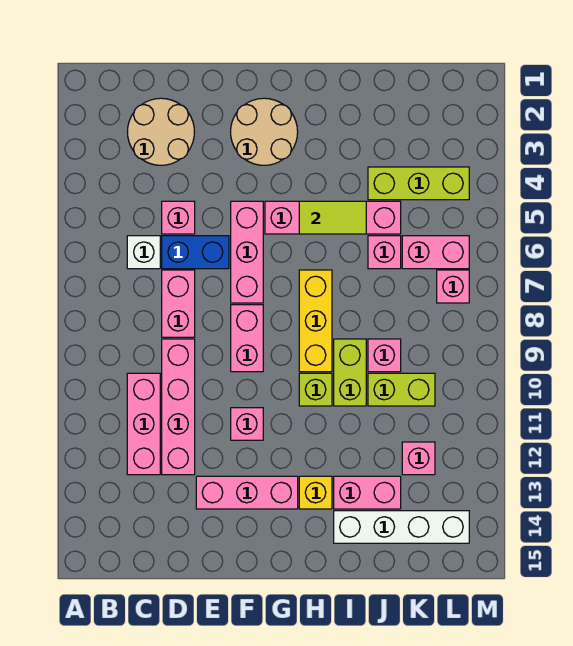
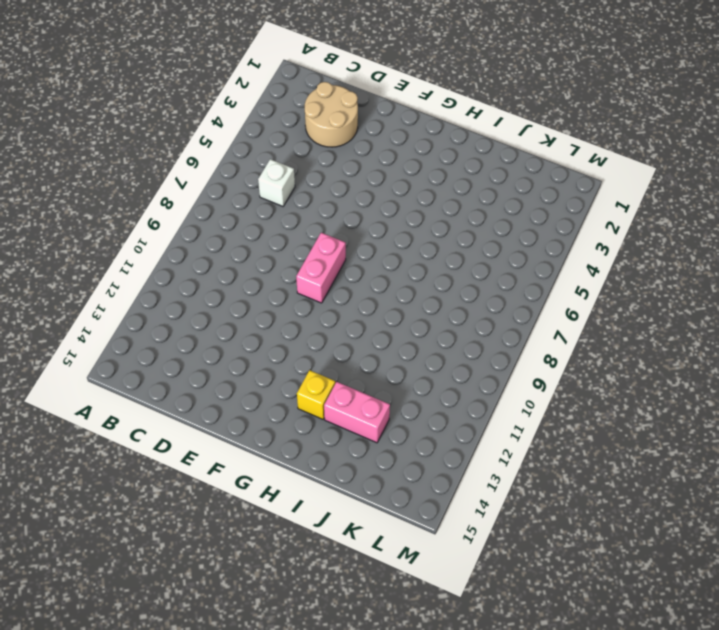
none -> pink 1x3 brick [127,373,160,475]
none -> pink 1x1 brick [162,201,195,234]
none -> blue 1x2 brick [162,236,229,269]

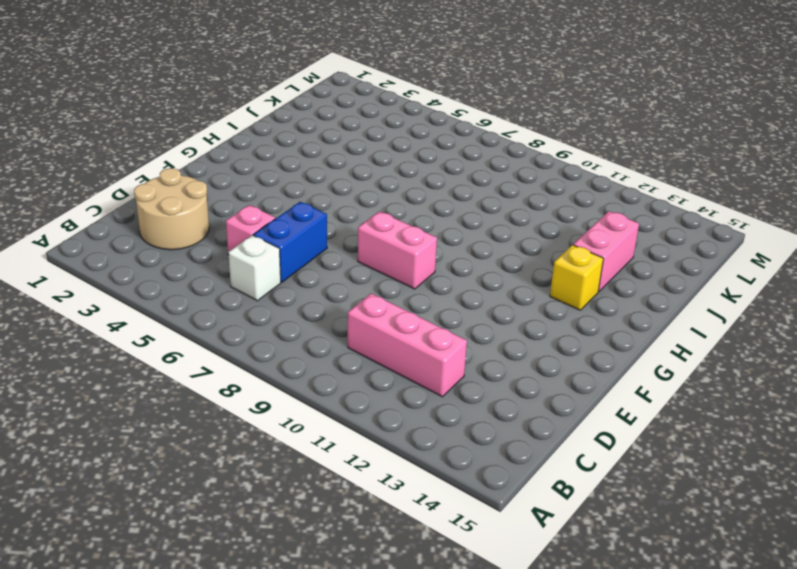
none -> pink 1x2 brick [162,270,195,337]
none -> pink 1x4 brick [162,339,195,475]
none -> pink 1x3 brick [196,476,298,509]

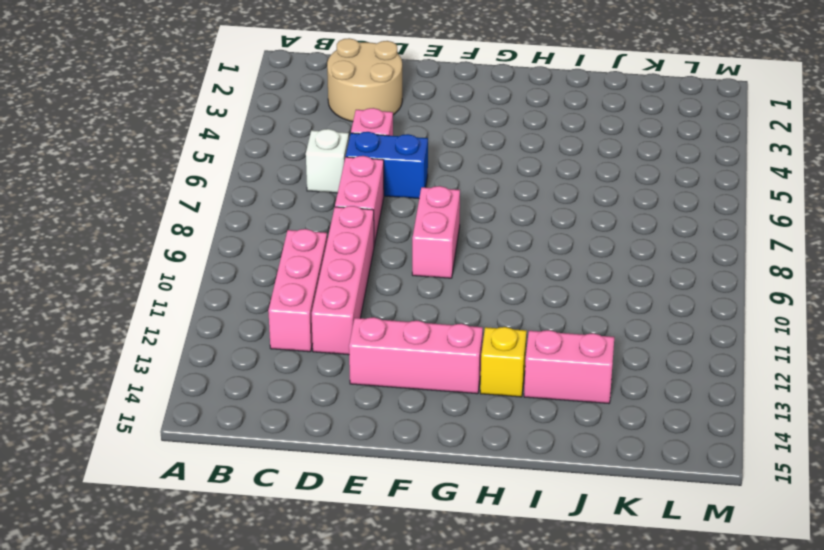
none -> tan 2x2 round brick [231,98,298,165]
none -> pink 1x3 brick [231,201,263,303]
none -> pink 1x1 brick [231,408,263,440]

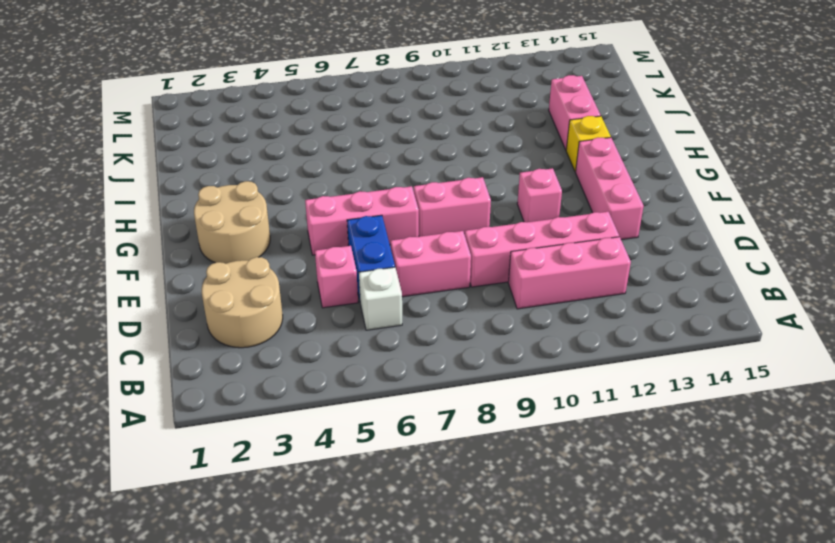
none -> pink 1x4 brick [265,201,401,234]
none -> yellow 1x3 brick [299,270,332,372]
none -> lime 1x1 brick [299,373,332,406]

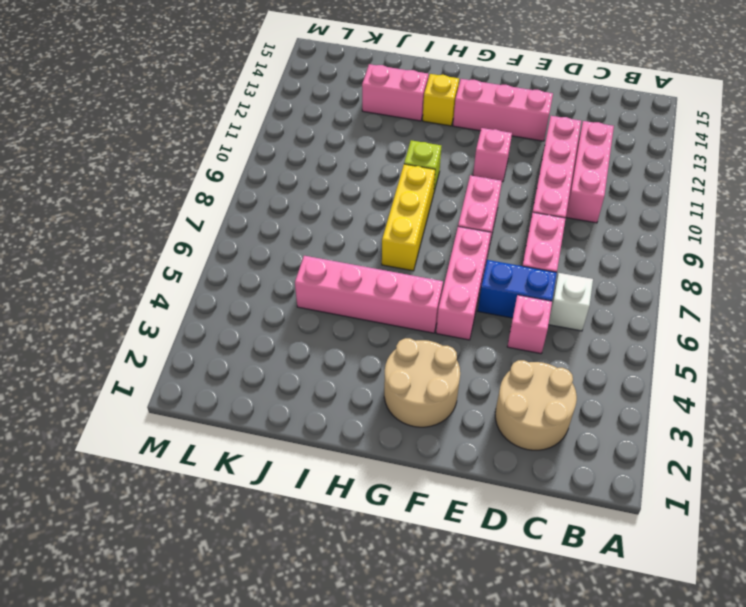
none -> lime 1x2 brick [334,339,366,406]
none -> white 1x4 brick [334,511,469,543]
none -> lime 1x3 brick [368,167,469,200]

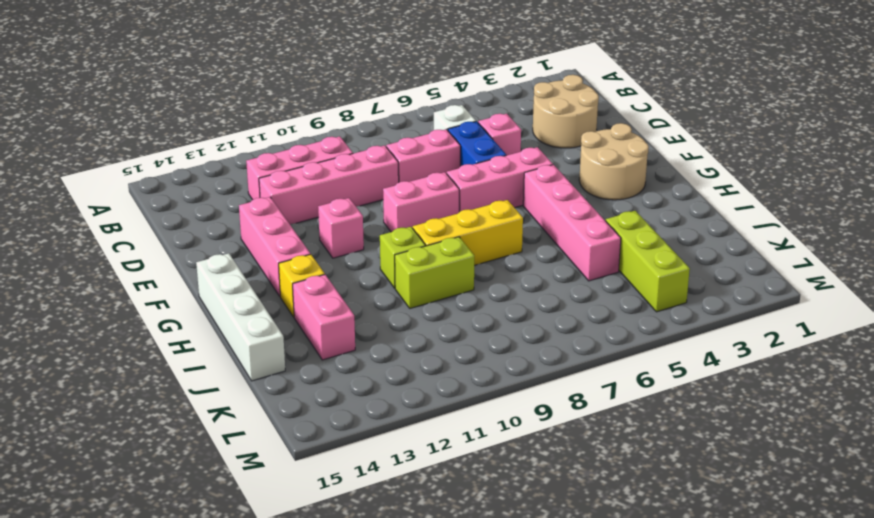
white 1x4 brick [196,253,285,381] -> white 1x4 brick moved to [334,511,469,543]
none -> pink 1x1 brick [368,236,401,269]
none -> pink 1x1 brick [368,339,401,372]
none -> lime 1x2 brick [368,373,435,406]

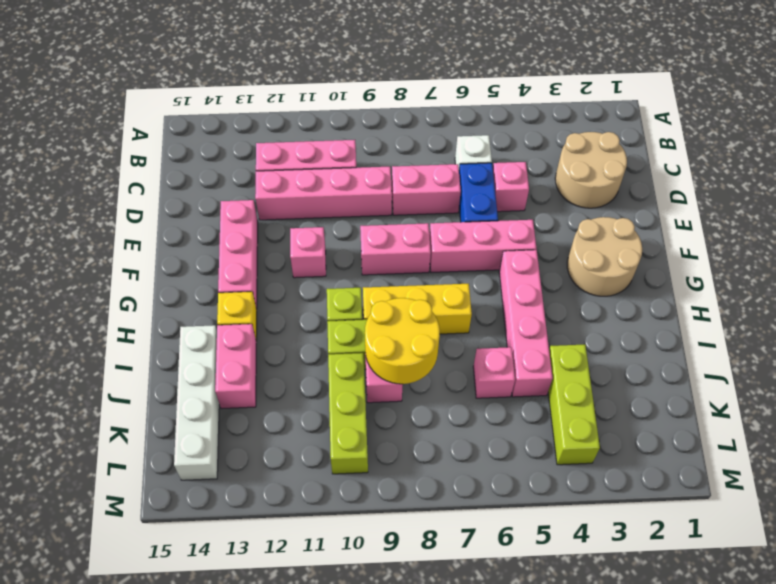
yellow 2x2 round brick [365,298,440,384] -> none
lime 1x3 brick [328,353,368,474] -> lime 1x2 brick [368,373,435,406]
none -> pink 1x2 brick [402,236,469,269]
none -> pink 1x1 brick [402,442,435,475]
none -> pink 1x1 brick [437,270,469,303]

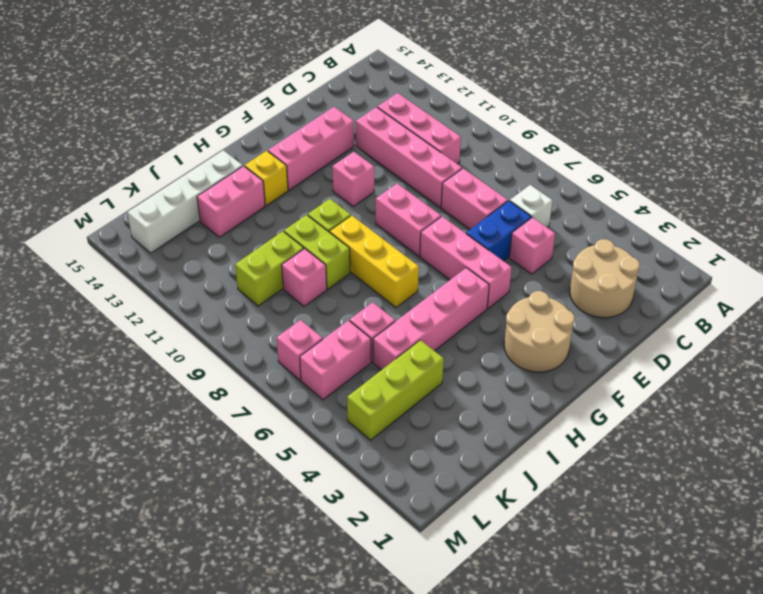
none -> pink 1x1 brick [402,442,435,475]
none -> lime 1x2 tile [299,201,366,234]

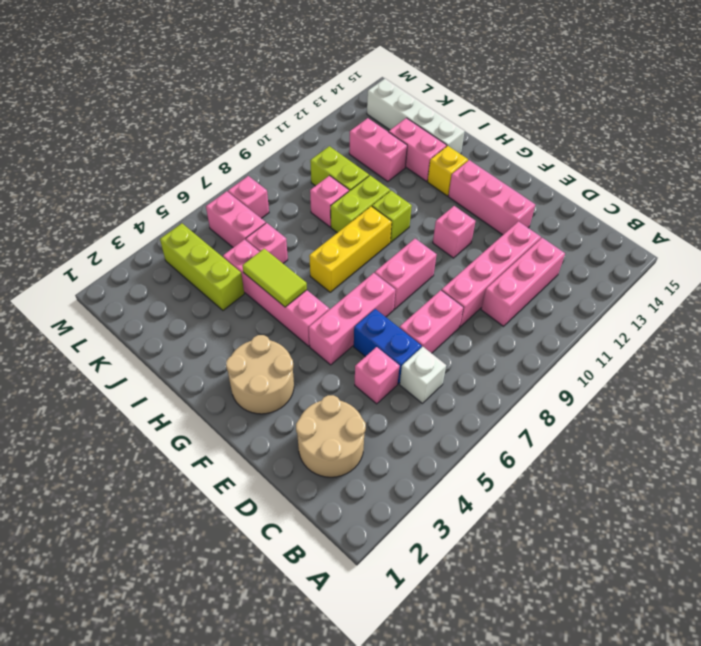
pink 1x2 brick [349,118,407,182] -> pink 1x1 brick [402,442,435,475]

